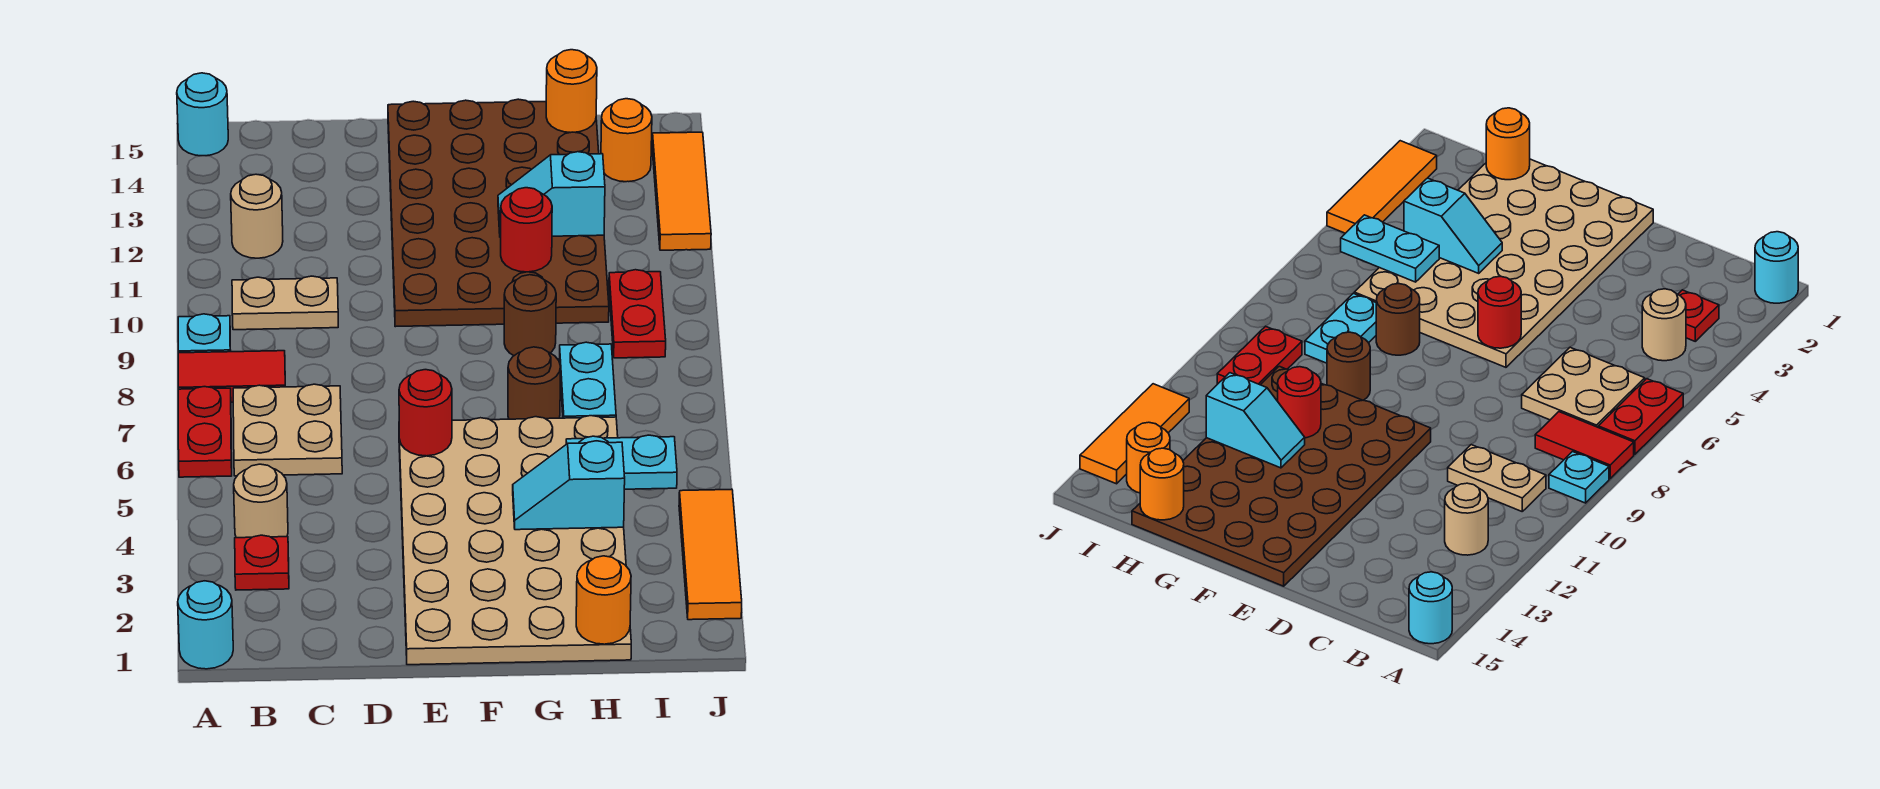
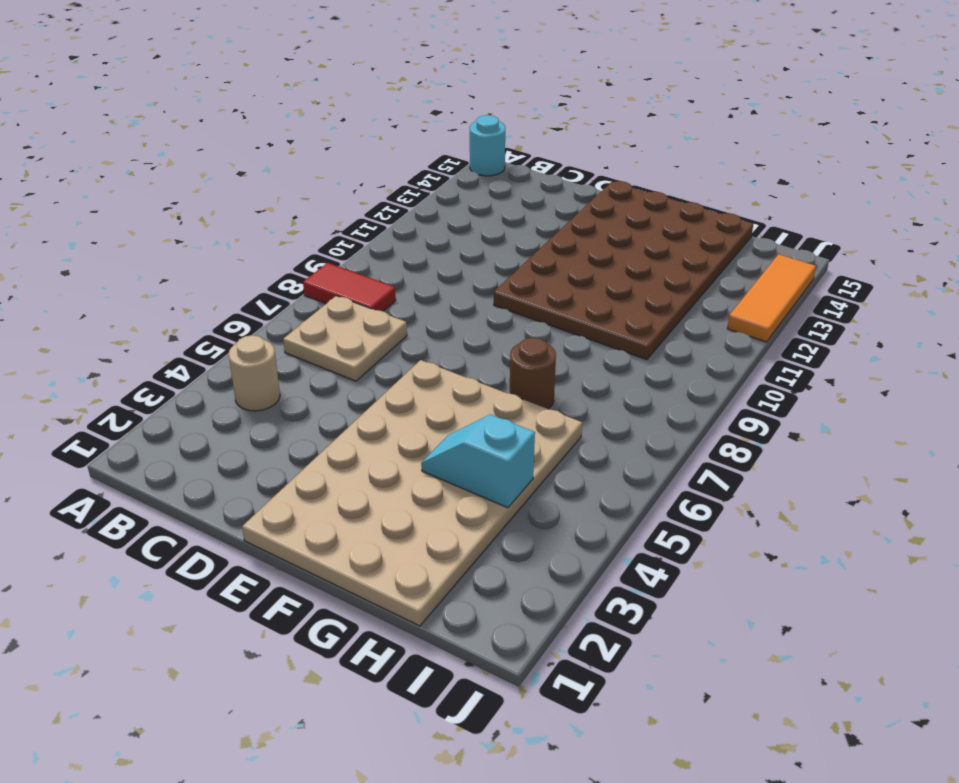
none -> cyan 1x1 round brick [178,581,233,669]
none -> red 1x2 plate [178,387,232,477]
none -> cyan 1x1 plate [178,314,231,353]

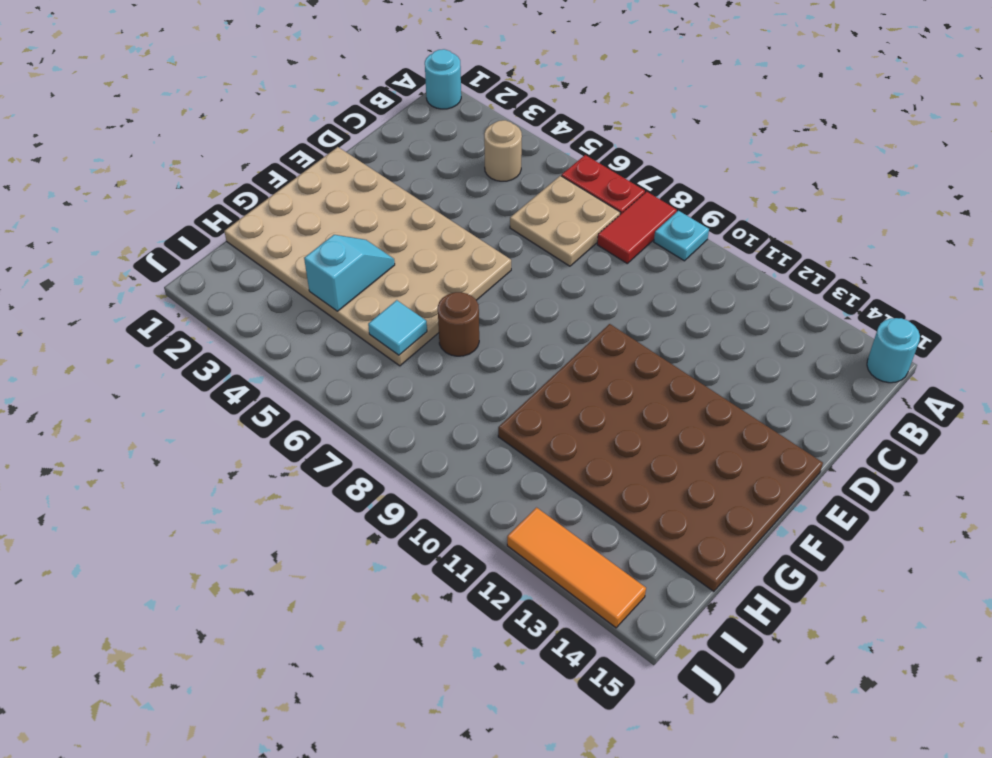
cyan 1x1 tile [368,300,427,355] -> none
none -> red 1x1 plate [235,535,289,590]
none -> tan 1x2 plate [232,276,338,330]
none -> tan 1x1 round brick [231,174,283,258]

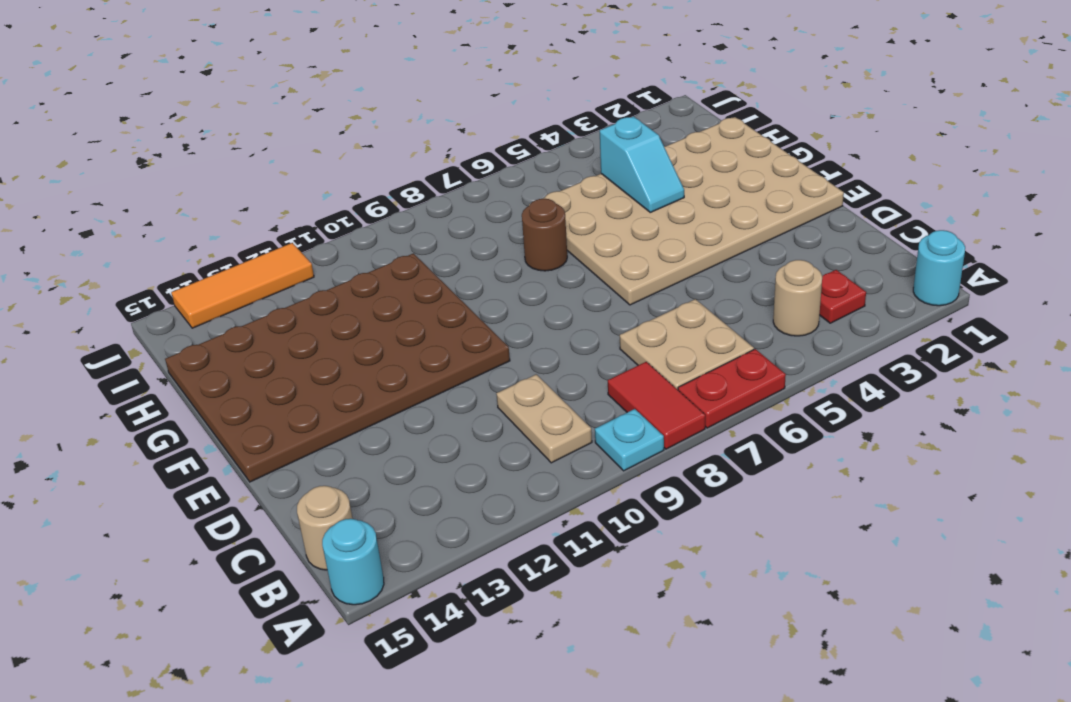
tan 1x1 round brick [297,486,353,570] -> tan 1x1 round brick moved to [231,174,283,258]
none -> brown 1x1 round brick [504,275,556,356]
none -> cyan 1x2 plate [559,342,616,418]
none -> red 1x2 plate [609,270,666,358]

